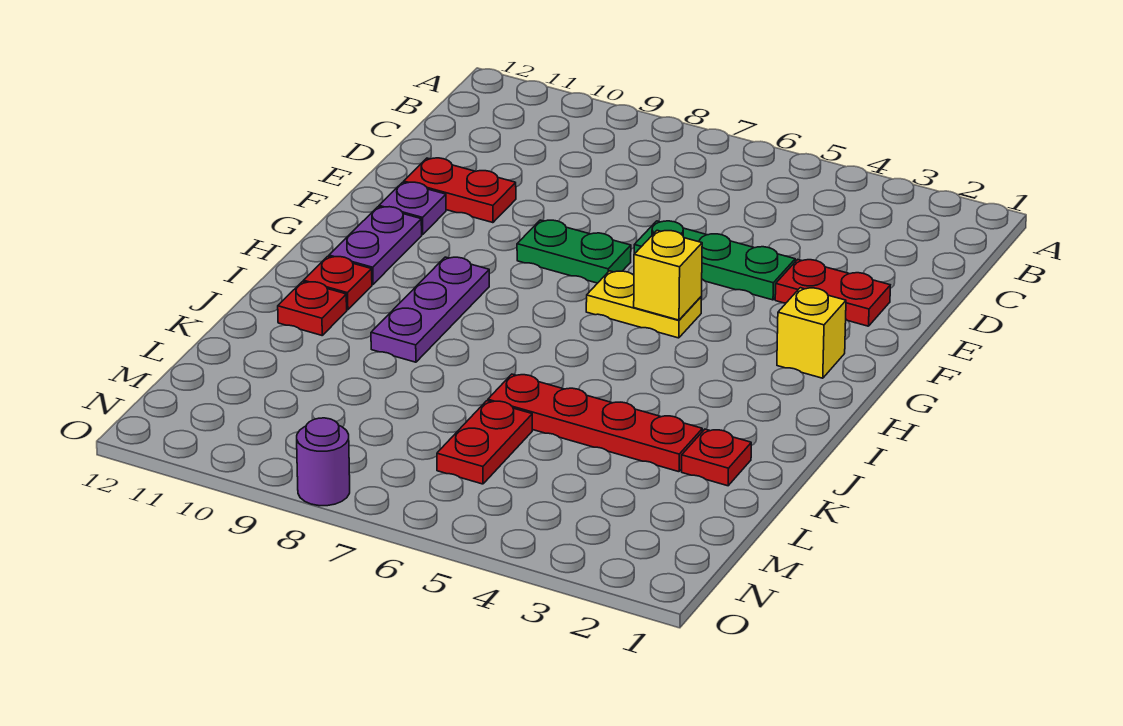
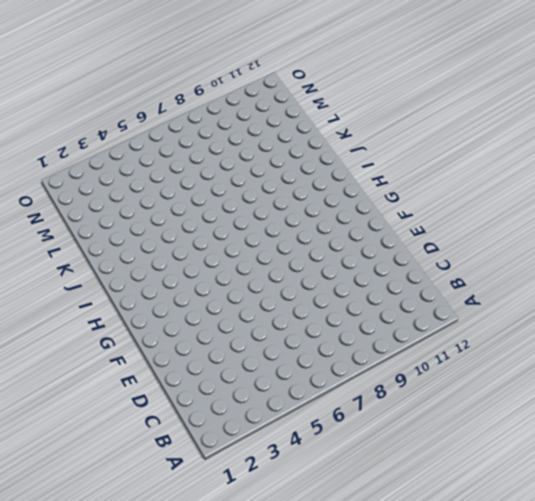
none -> red 1x2 plate [775,259,890,326]
none -> green 1x3 plate [634,221,795,300]
none -> red 1x2 plate [404,158,516,223]

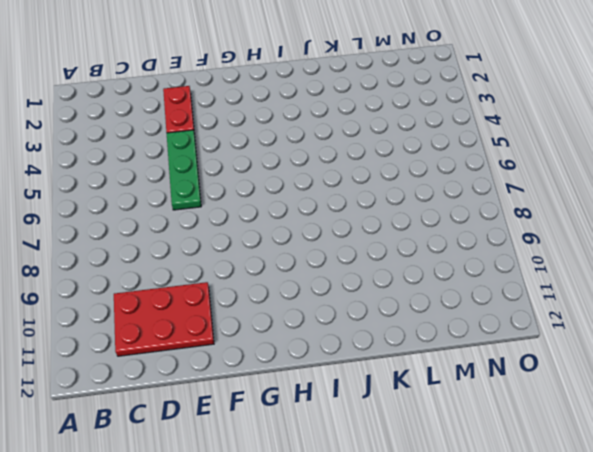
red 2x3 plate [114,282,214,356] -> red 1x2 plate [404,158,516,223]
none -> green 1x2 plate [517,220,631,283]
none -> purple 1x1 plate [379,182,446,234]
none -> yellow 1x1 brick [777,288,846,378]

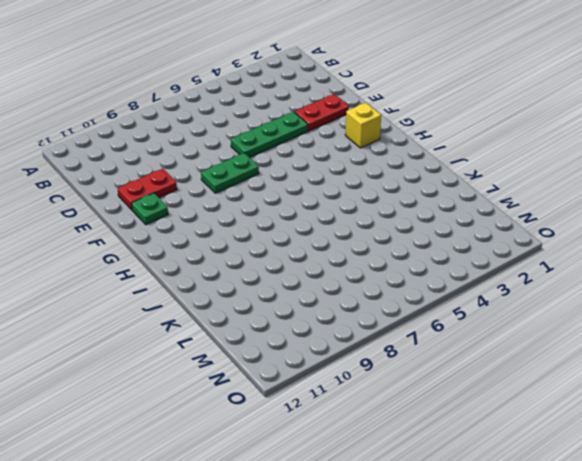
green 1x1 plate [131,193,168,225] -> purple 1x1 plate [379,182,446,234]
none -> yellow 1x2 plate [586,271,702,338]
none -> purple 1x2 plate [329,207,422,284]
none -> purple 1x3 plate [371,257,489,362]

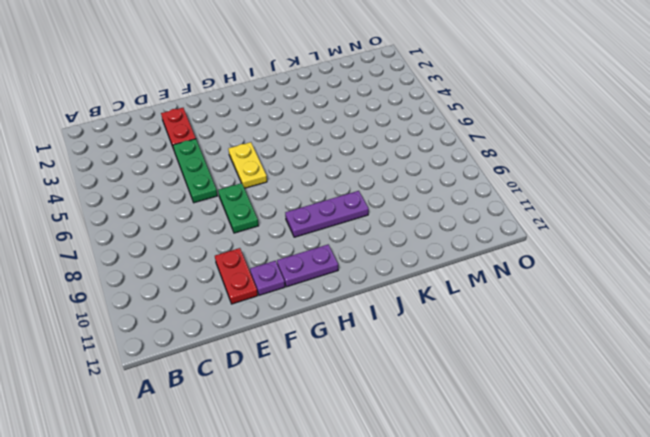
none -> yellow 1x1 brick [777,288,846,378]
none -> red 1x1 plate [303,256,372,310]
none -> red 1x1 plate [278,282,347,335]

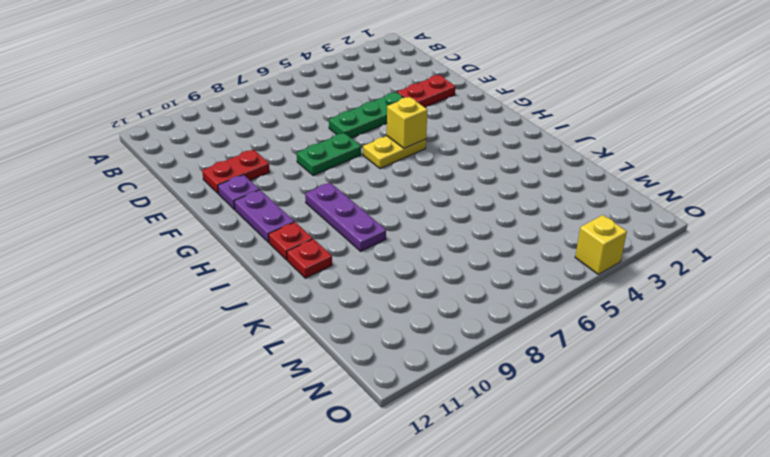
yellow 1x1 brick [575,215,627,274] -> yellow 1x1 brick moved to [777,288,846,378]
none -> red 1x1 plate [682,429,751,486]
none -> red 1x4 plate [488,374,702,472]
none -> red 1x2 plate [437,401,532,484]

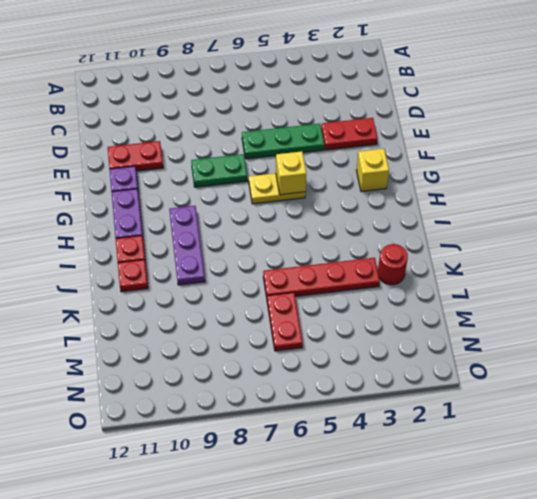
red 1x1 round brick [378,244,408,285] -> red 1x1 plate [682,429,751,486]
none -> purple 1x1 round brick [297,418,350,506]

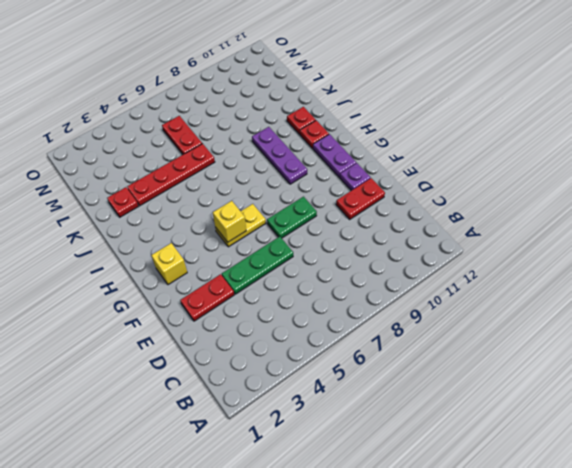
none -> purple 1x1 round brick [297,418,350,506]

